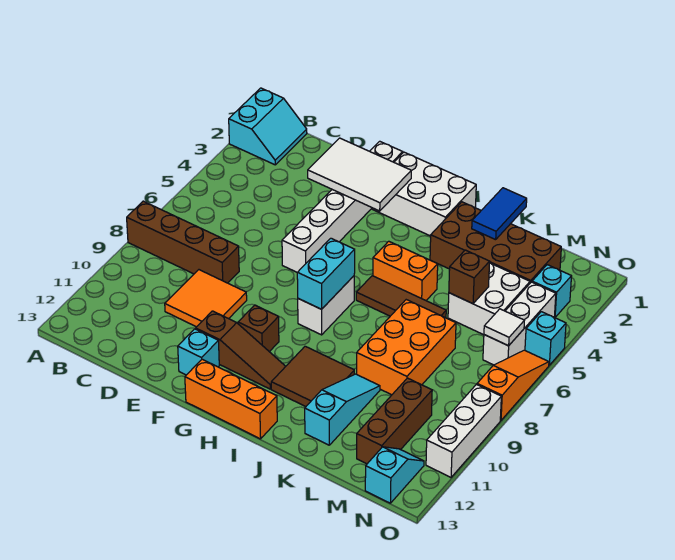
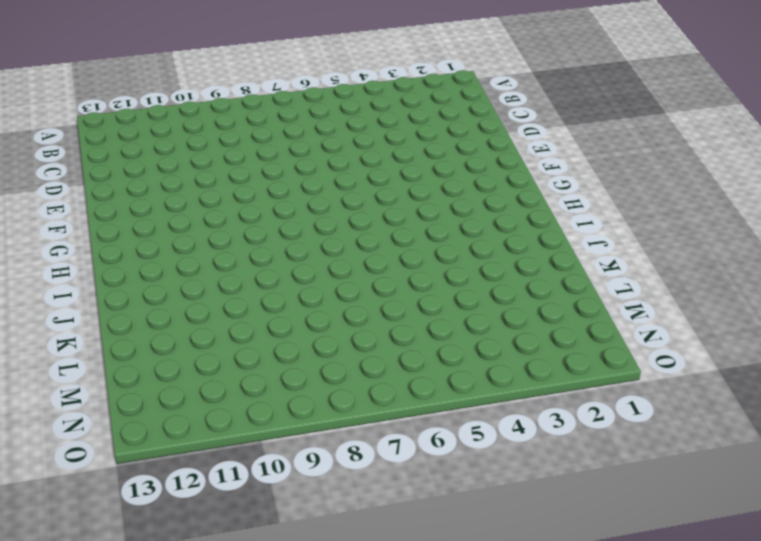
none -> cyan 2x2 slope [229,88,307,165]
none -> brown 1x4 brick [127,201,239,283]
none -> orange 2x2 tile [165,270,247,327]

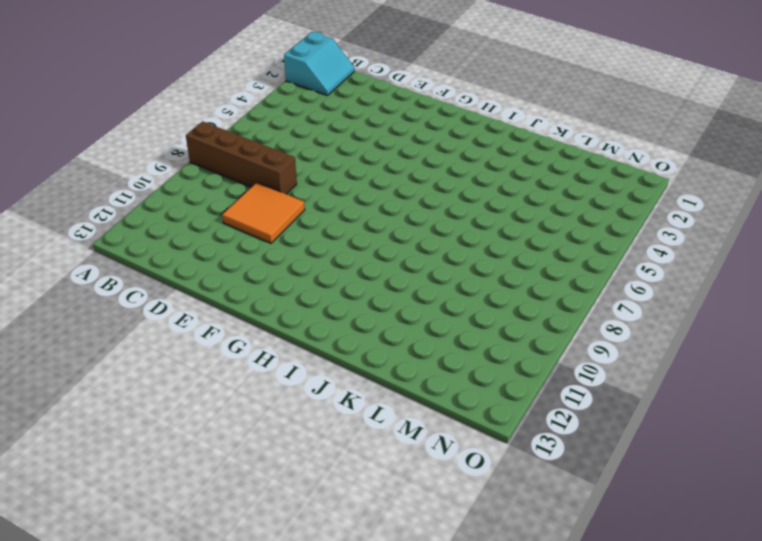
none -> white 1x6 brick [282,141,403,272]
none -> brown 1x3 slope [196,311,286,389]
none -> cyan 1x1 brick [178,329,219,375]

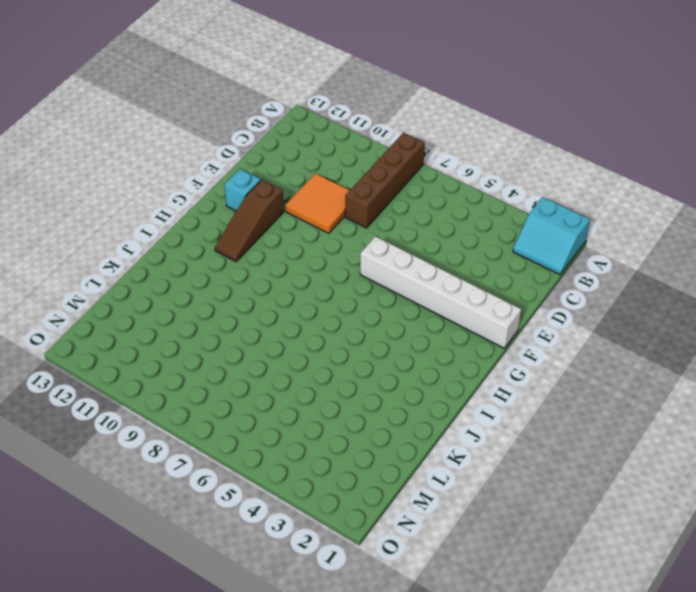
none -> white 2x3 brick [372,152,476,236]
none -> brown 1x1 brick [238,305,279,352]
none -> orange 1x3 brick [185,359,277,439]

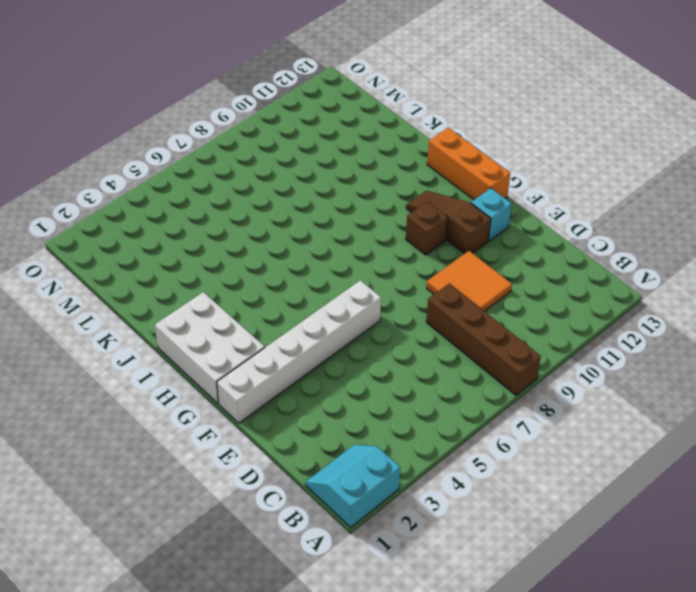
none -> white 1x2 brick [298,276,354,335]
none -> orange 1x2 brick [373,241,438,300]
none -> brown 1x3 tile [356,276,446,318]

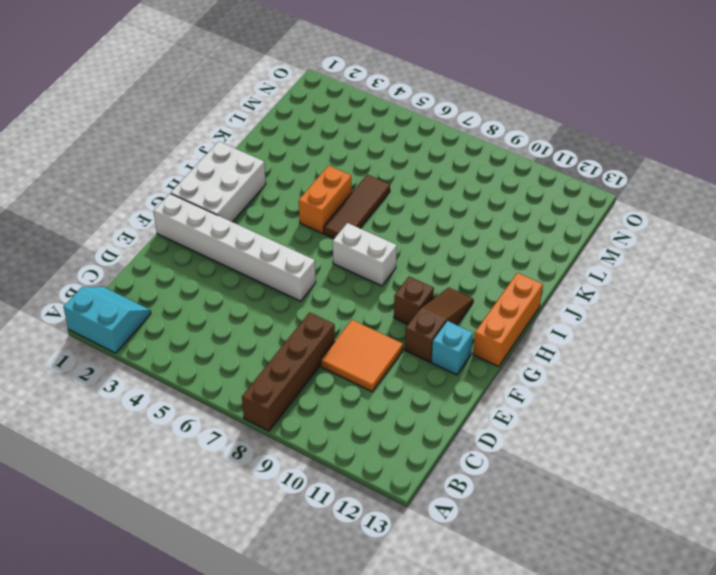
none -> brown 2x2 tile [271,346,354,407]
none -> brown 2x4 brick [430,202,561,283]
none -> orange 2x3 brick [357,300,456,395]

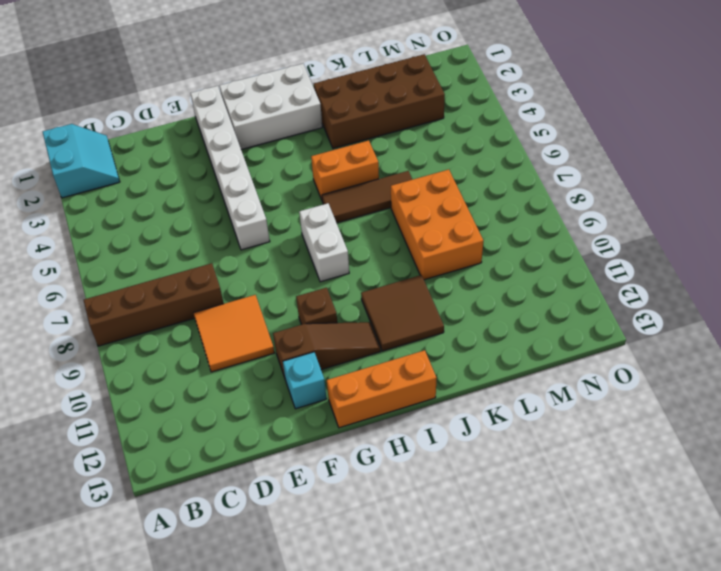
none -> cyan 1x3 slope [305,374,380,445]
none -> white 2x2 brick [448,263,530,335]
none -> brown 1x3 brick [357,378,432,464]

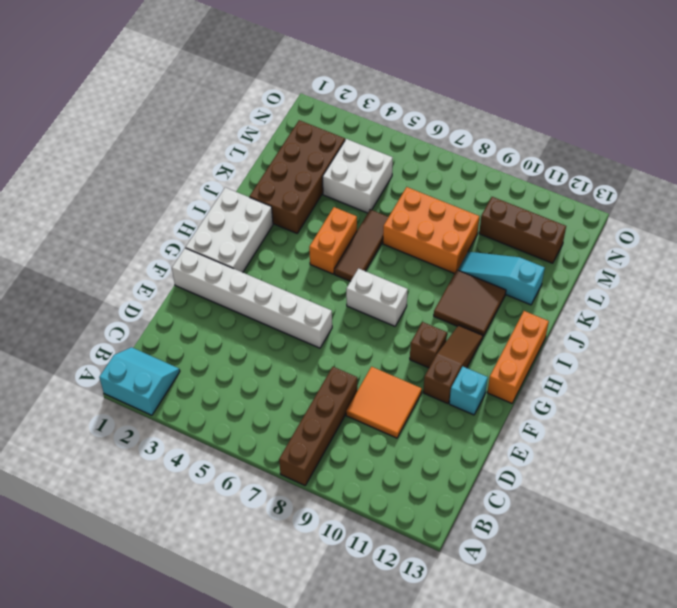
none -> cyan 1x1 brick [532,265,572,317]
none -> white 1x3 brick [483,282,556,365]
none -> cyan 1x2 slope [365,447,424,503]

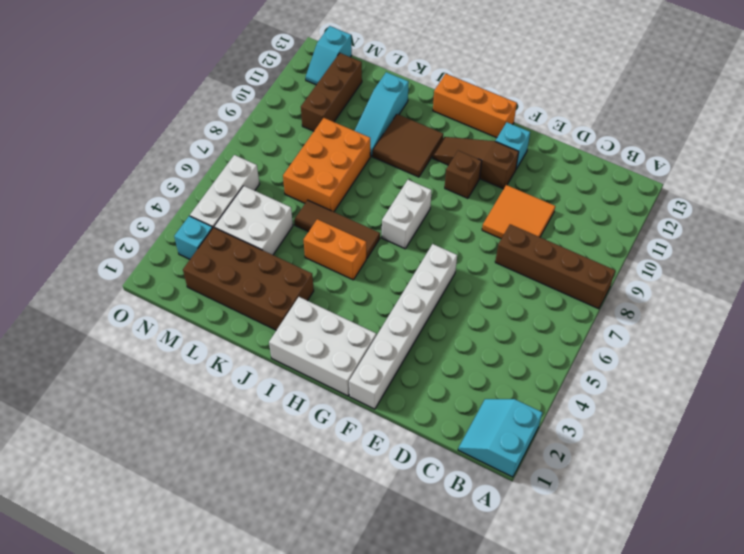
none -> cyan 1x1 brick [525,312,566,365]
none -> orange 1x3 slope [477,350,549,420]
none -> white 1x3 brick [426,384,501,477]

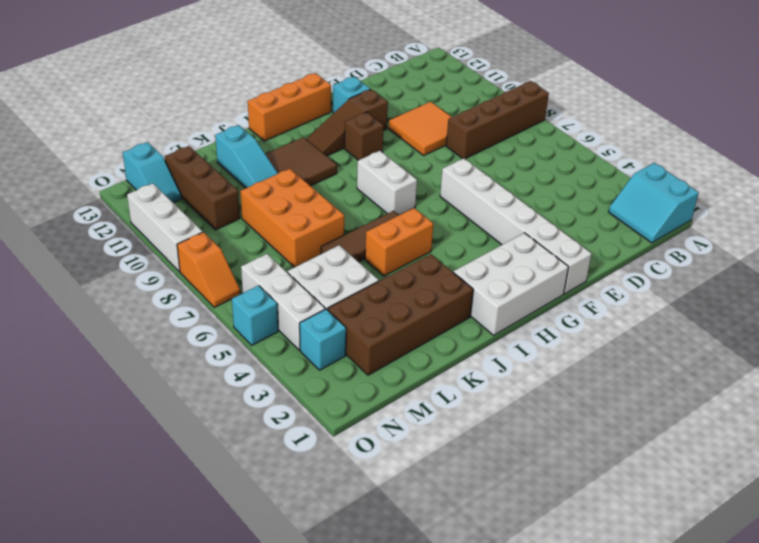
orange 1x2 slope [177,232,241,307] -> orange 1x3 slope [477,350,549,420]
none -> white 2x3 tile [308,138,411,211]
none -> cyan 1x2 brick [297,238,355,309]
none -> blue 1x2 tile [472,188,527,240]

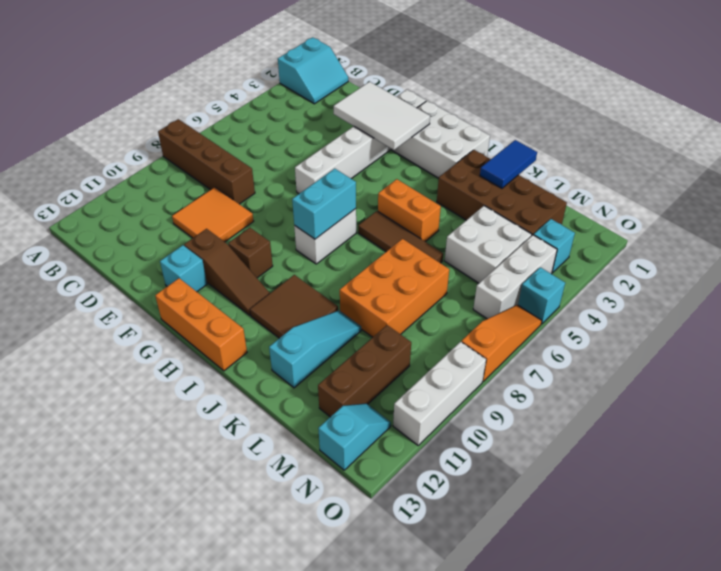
none -> brown 1x1 brick [449,250,490,304]
none -> white 1x1 tile [484,309,524,346]

